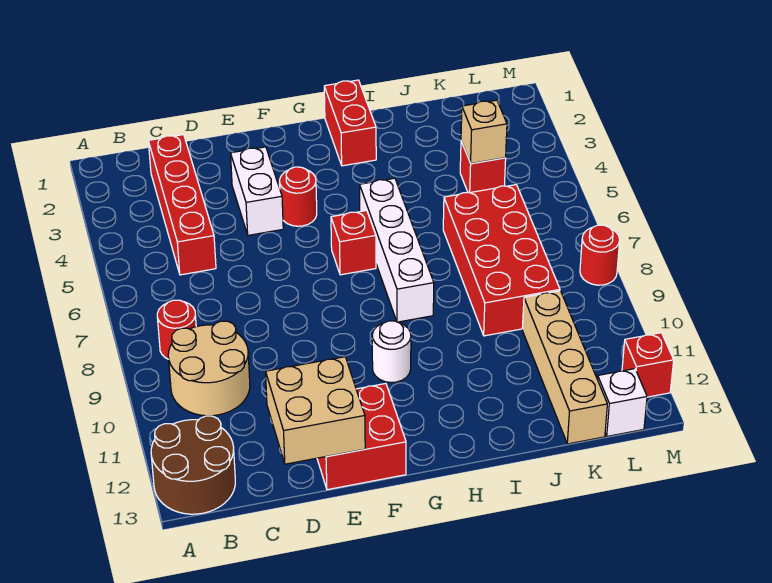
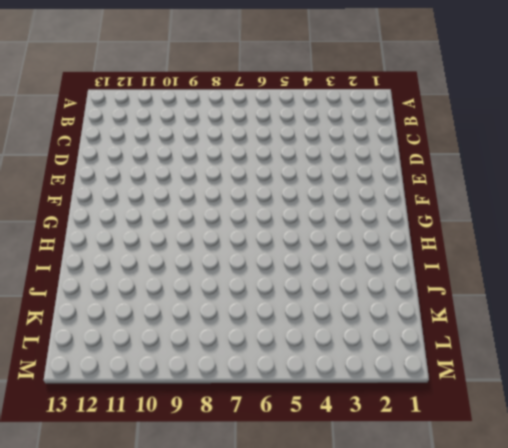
none -> brown 2x2 round brick [151,416,235,514]
none -> red 1x1 round brick [157,300,196,359]
none -> tan 2x2 round brick [168,321,250,416]

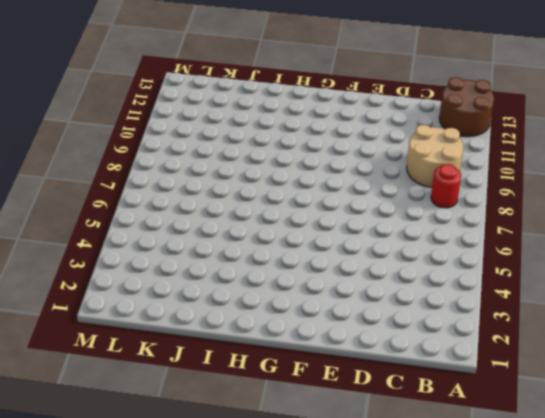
none -> red 1x4 brick [148,135,216,275]
none -> white 1x2 brick [231,147,283,235]
none -> red 2x2 brick [317,383,406,490]

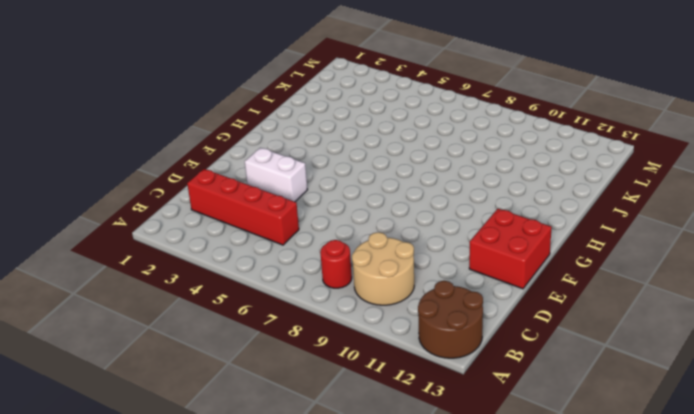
none -> red 1x1 round brick [280,167,317,226]
none -> red 1x1 brick [331,211,376,275]
none -> white 1x1 round brick [372,321,411,383]

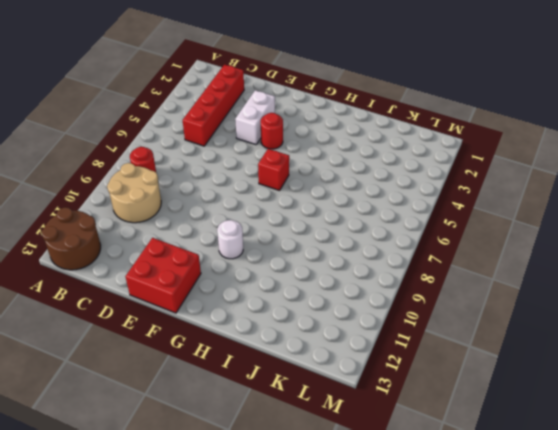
none -> red 1x2 brick [324,80,376,166]
none -> white 1x4 brick [360,178,434,322]
none -> red 2x4 brick [443,185,560,336]

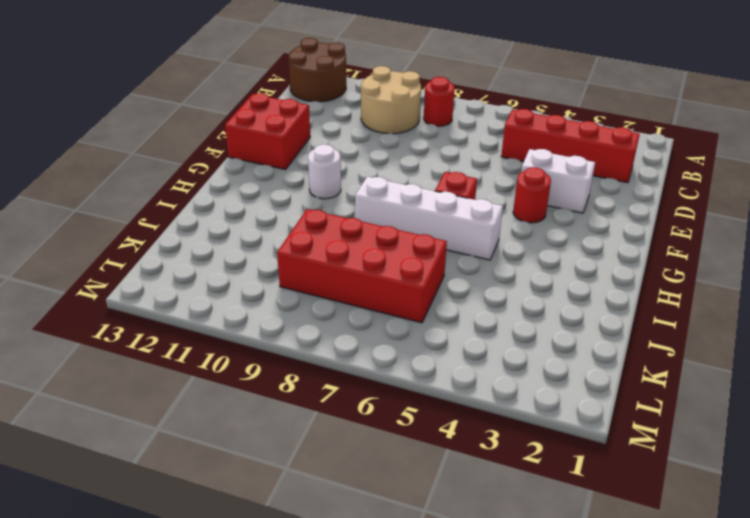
none -> red 1x2 brick [324,80,376,166]
none -> red 1x1 brick [460,141,506,193]
none -> tan 1x4 brick [522,291,607,444]

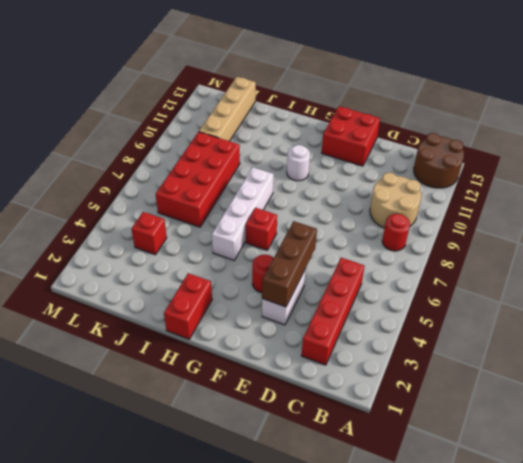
brown 1x3 brick [262,221,317,307] -> none
none -> white 1x1 brick [597,369,647,436]
none -> red 1x1 round brick [580,225,620,285]
none -> red 1x1 brick [622,333,674,397]

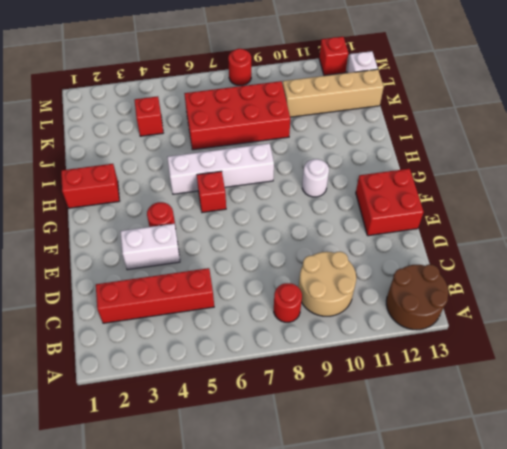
none -> tan 2x2 brick [266,357,365,464]
none -> tan 1x1 brick [461,100,507,164]

